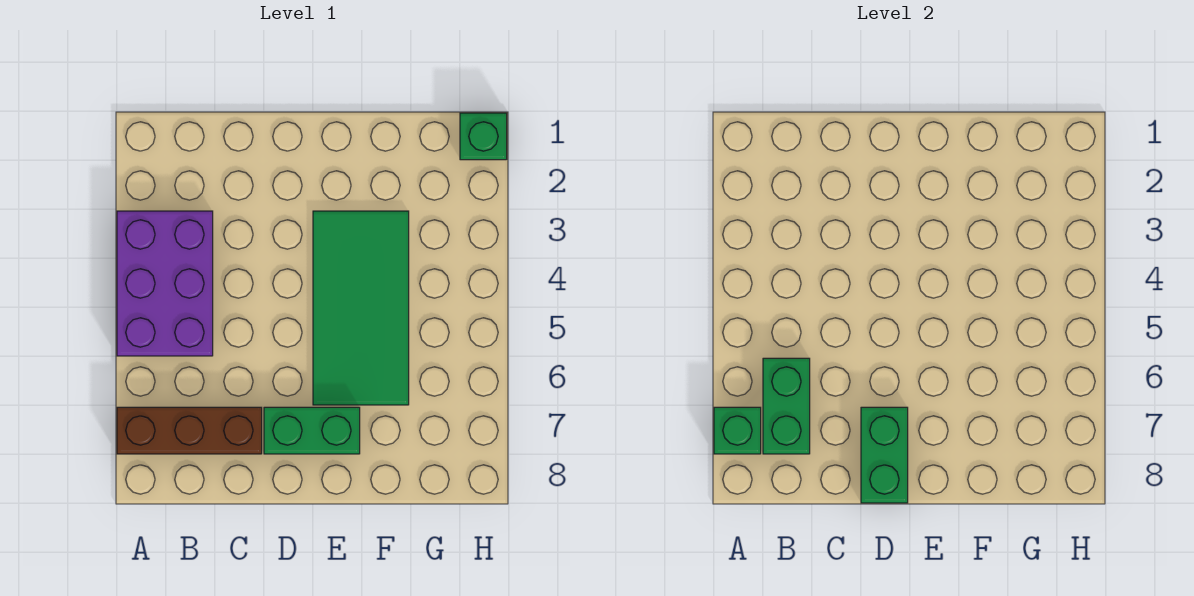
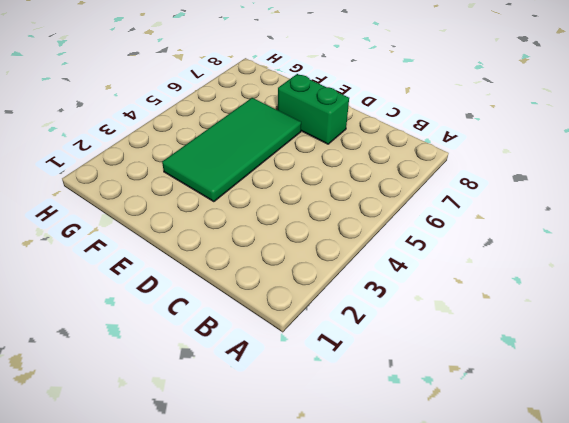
none -> purple 2x3 brick [117,211,213,356]
none -> brown 1x3 brick [117,407,262,454]

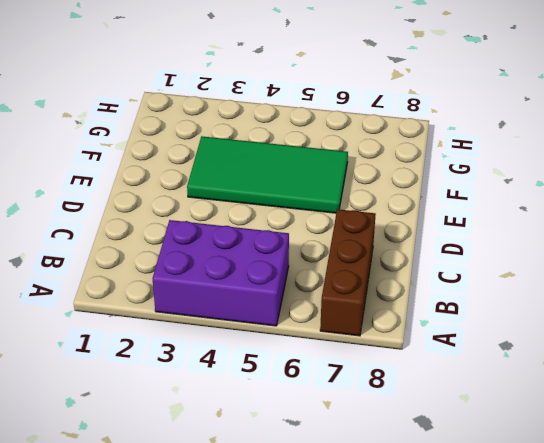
none -> green 1x2 brick [264,407,360,454]
none -> green 1x1 brick [460,113,507,160]

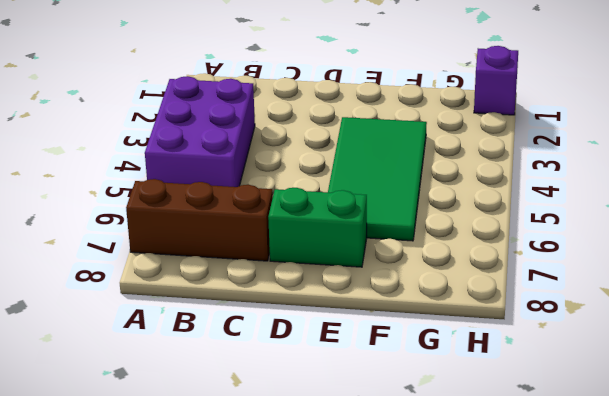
purple 1x1 brick [474,46,518,115] -> green 1x1 brick [460,113,507,160]
none -> green 1x1 brick [714,407,761,454]
none -> green 1x2 brick [763,358,810,454]

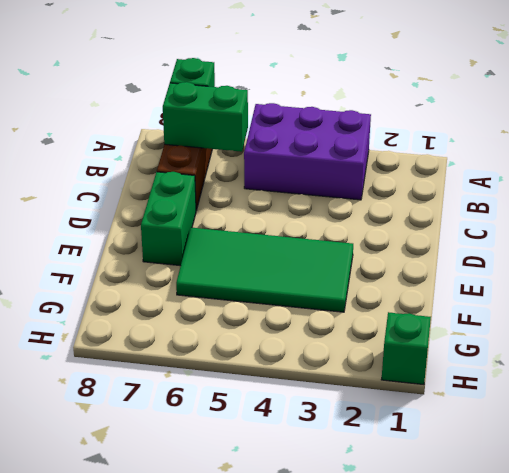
none -> green 1x2 brick [861,407,908,503]

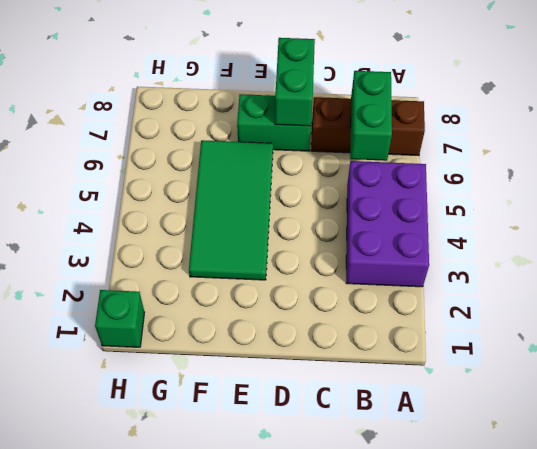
none -> green 1x1 brick [714,407,761,454]

